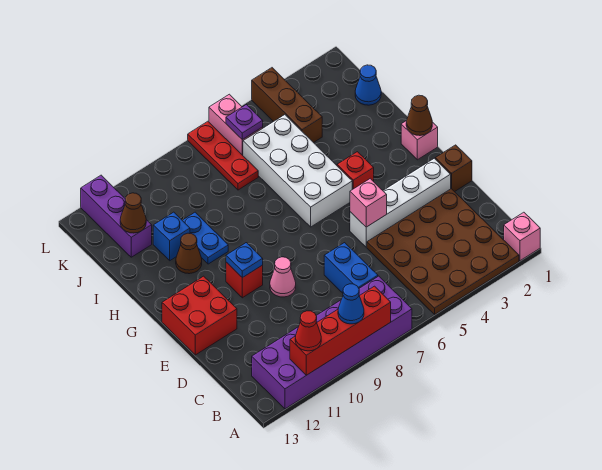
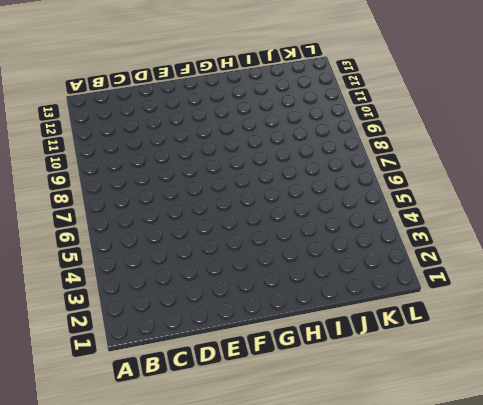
none -> pink 1x1 brick [504,212,540,261]
none -> brown 4x4 plate [367,189,519,314]
none -> purple 2x6 brick [252,276,412,409]

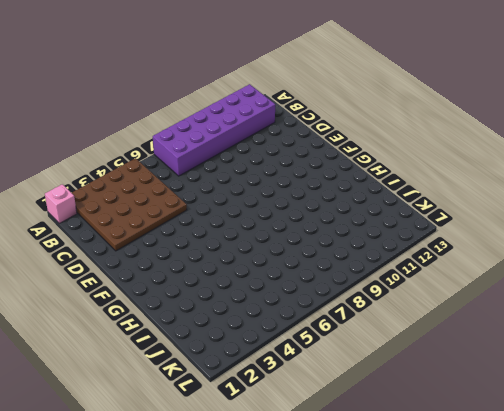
none -> blue 1x2 brick [324,243,378,293]
none -> brown 1x1 brick [435,145,472,192]
none -> white 1x4 brick [350,158,451,247]

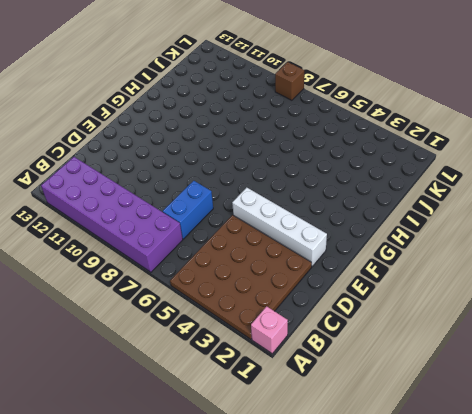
brown 1x1 brick [275,62,304,100] -> brown 1x1 brick moved to [435,145,472,192]
none -> pink 1x1 cone [270,257,296,297]
none -> red 2x2 brick [162,276,237,355]
none -> red 1x1 brick [226,262,263,298]

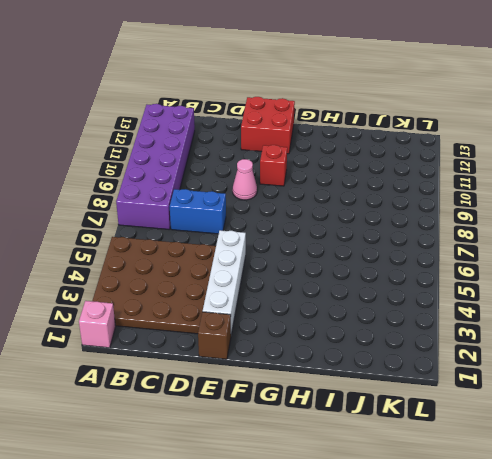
none -> pink 1x1 brick [401,121,438,160]
none -> red 1x1 brick [337,152,374,190]
none -> white 2x4 brick [243,115,352,227]

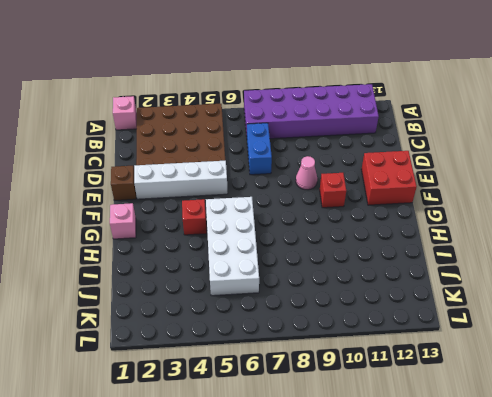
none -> blue 1x2 plate [182,212,228,264]
none -> brown 1x1 cone [176,233,202,274]
none -> blue 1x1 brick [153,212,190,261]

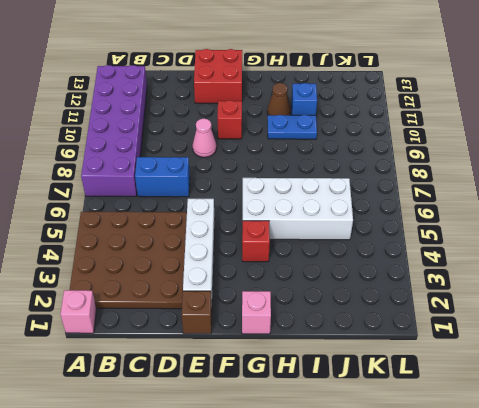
none -> blue 1x1 cone [355,65,381,105]
none -> brown 1x3 brick [252,68,322,143]
none -> red 1x3 plate [188,121,258,190]

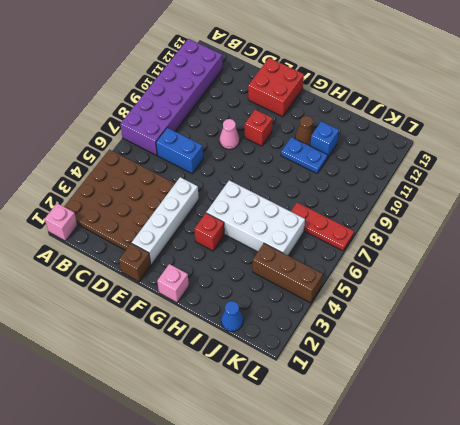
none -> purple 1x3 brick [81,175,152,257]
none -> pink 1x2 brick [209,94,263,155]
none -> red 1x4 brick [290,286,391,375]

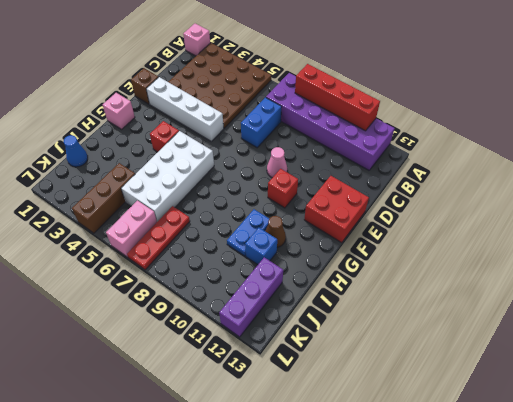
none -> pink 1x1 brick [350,179,387,227]
none -> blue 1x1 plate [226,243,263,278]
none -> brown 1x1 cone [406,95,432,136]

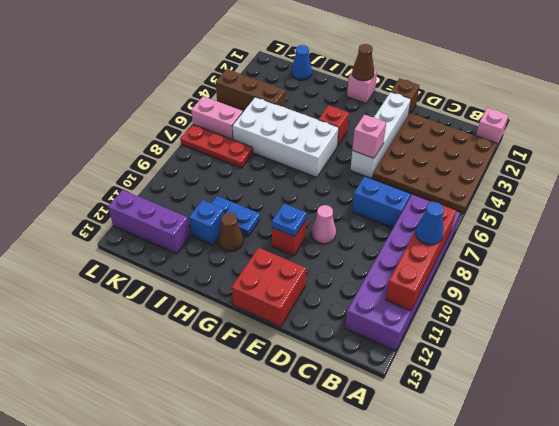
none -> brown 1x1 cone [120,193,146,233]
none -> purple 1x1 plate [226,105,263,140]
none -> red 1x1 cone [295,311,321,351]

